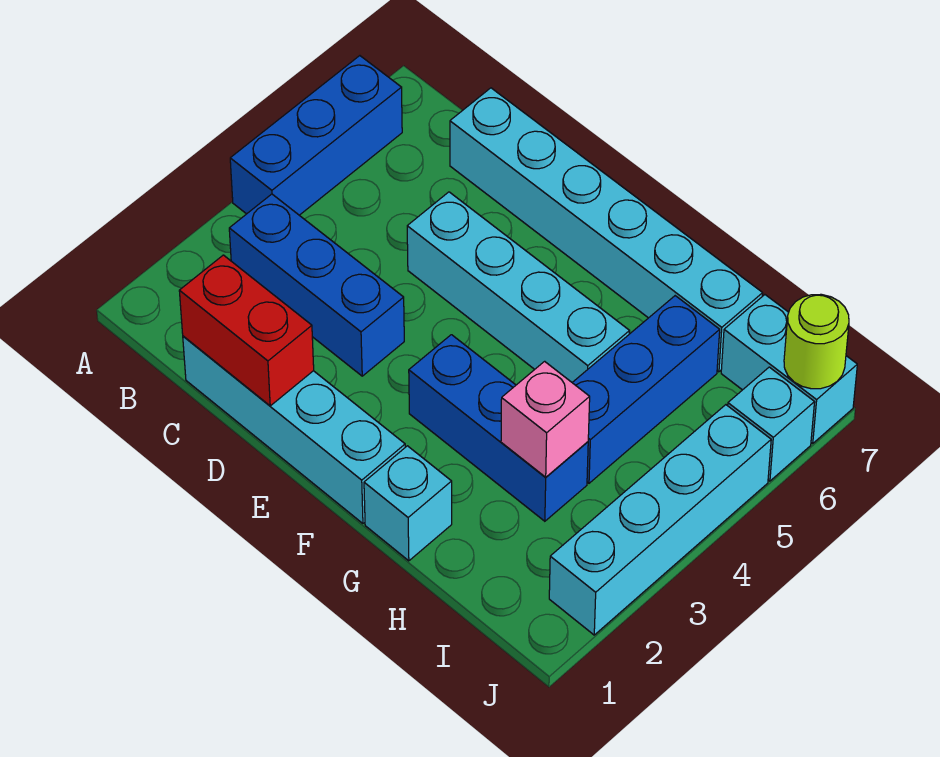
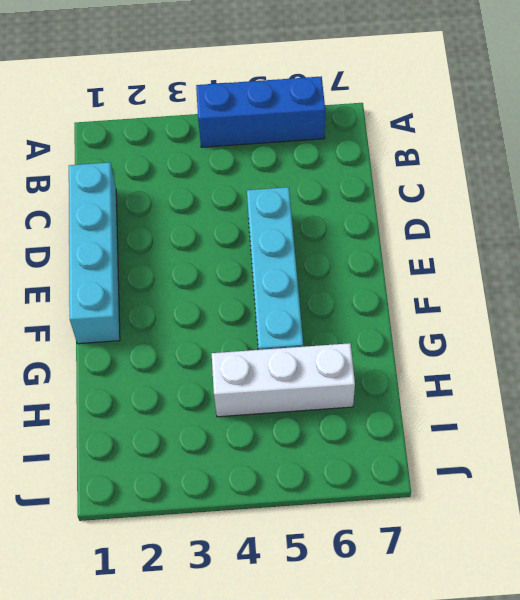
white 1x3 brick [212,343,355,417] -> blue 1x3 brick [572,296,720,483]
none -> blue 1x3 brick [229,194,404,376]
none -> cyan 1x6 brick [450,88,763,372]
none -> blue 1x3 brick [409,335,588,521]

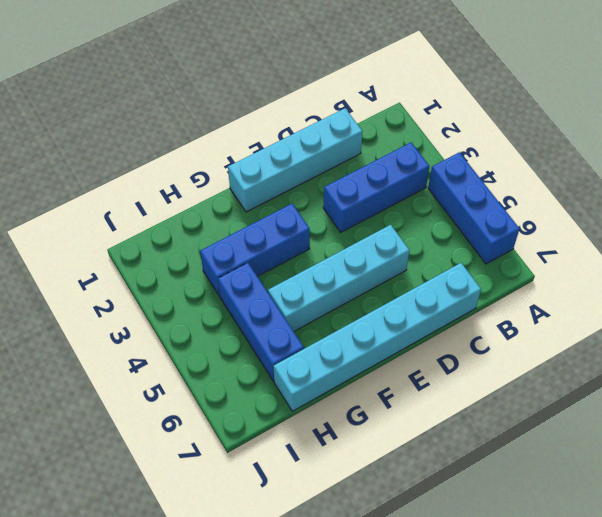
none -> cyan 1x1 brick [364,446,452,561]
none -> cyan 1x2 brick [721,295,857,443]
none -> cyan 1x4 brick [549,405,771,635]

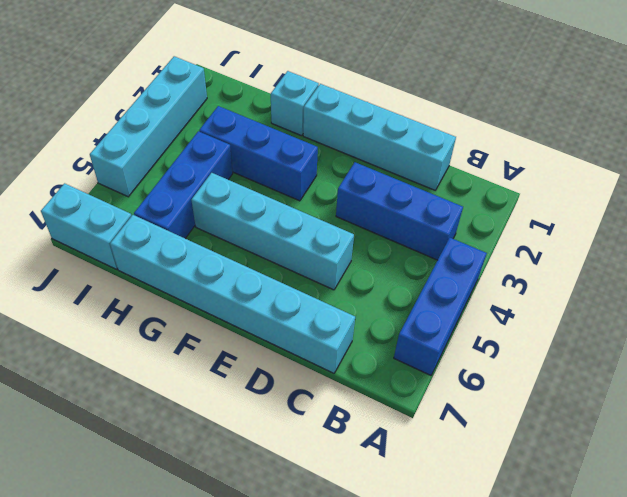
none -> cyan 1x1 brick [728,367,815,481]
none -> red 1x2 brick [179,255,314,406]
none -> pink 1x1 brick [501,361,590,477]

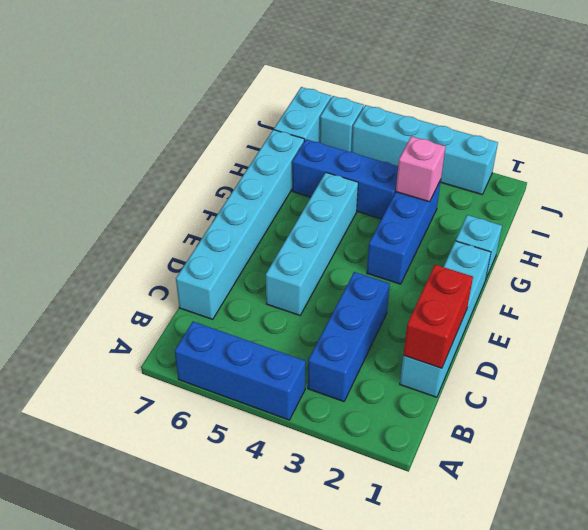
none -> lime 1x1 round brick [784,294,849,389]

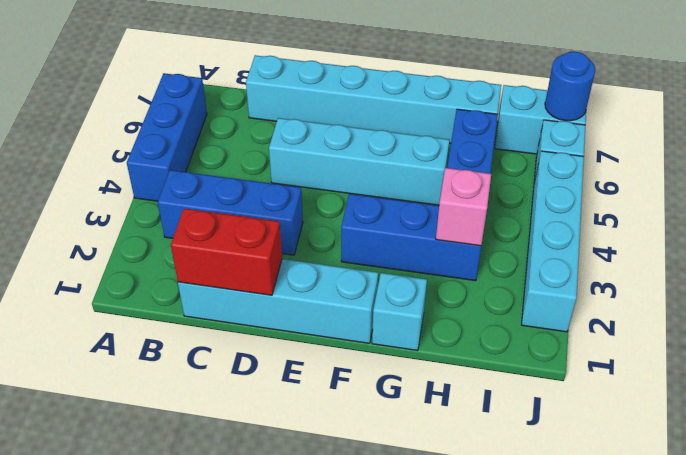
blue 1x1 round brick [545,51,595,121] -> lime 1x1 round brick [784,294,849,389]

